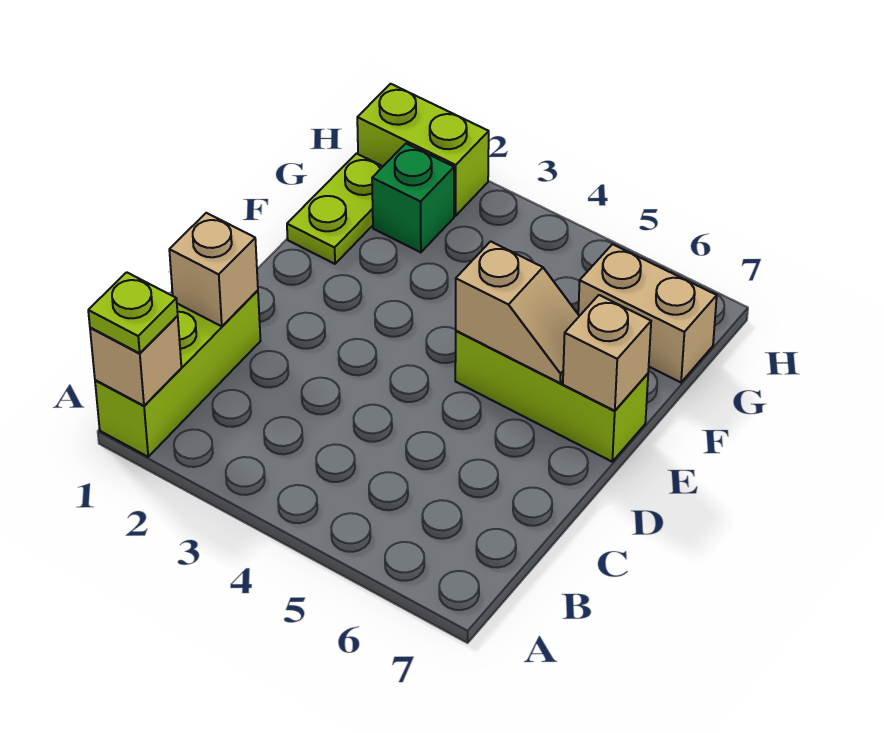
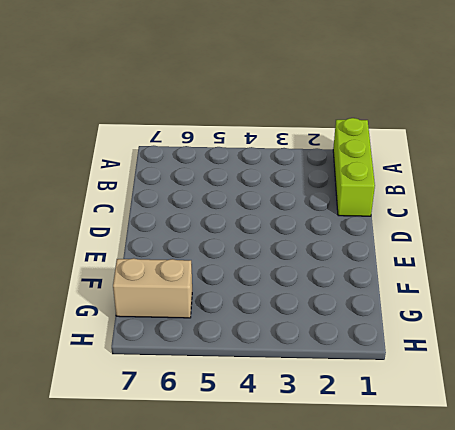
none -> lime 1x3 brick [455,331,648,462]
none -> lime 1x2 plate [287,154,383,264]

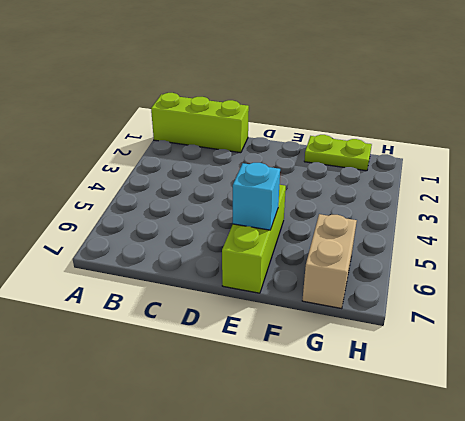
cyan 1x1 brick [233,163,280,230] -> tan 1x2 slope [456,241,579,383]
none -> green 1x1 brick [372,144,454,252]
none -> lime 1x2 brick [357,84,489,216]

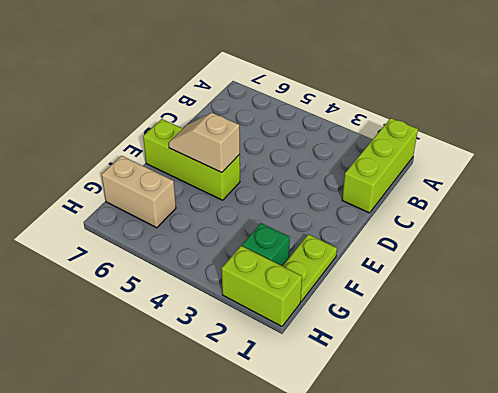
none -> tan 1x1 brick [90,316,181,406]
none -> tan 1x1 brick [169,213,258,326]

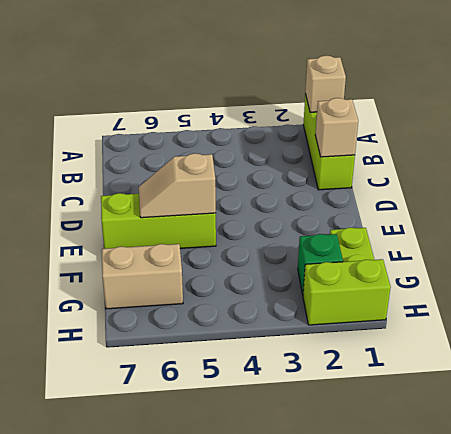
none -> tan 1x1 brick [563,295,651,411]
none -> lime 1x1 plate [88,272,178,353]

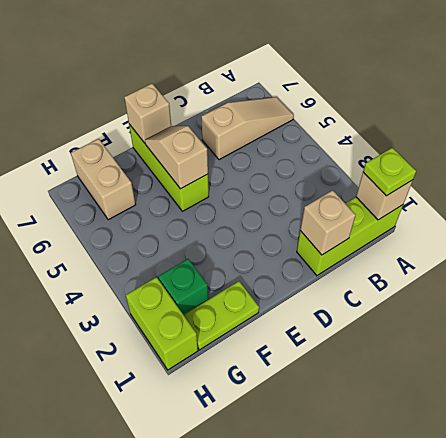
tan 1x3 slope [201,97,294,160] -> none

